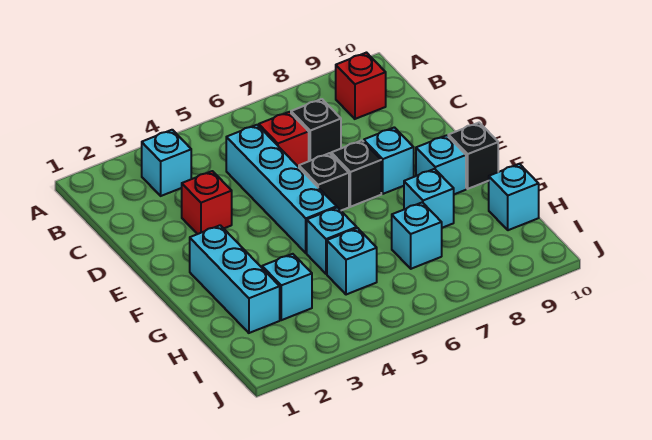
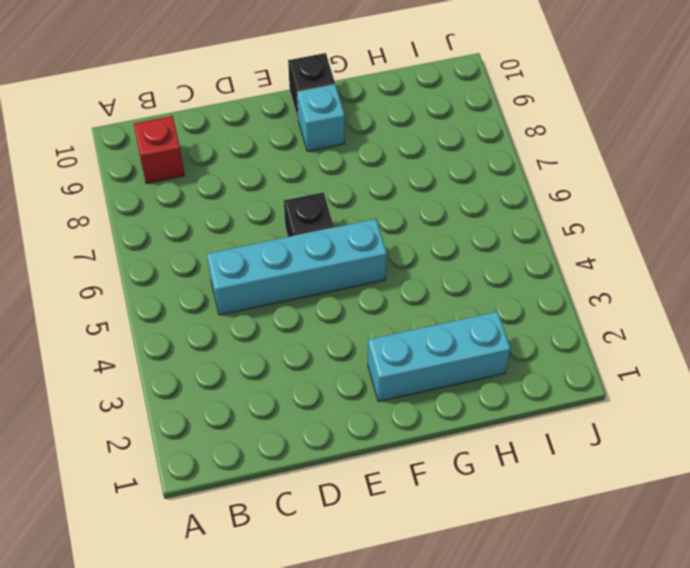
none -> cyan 1x1 brick [142,130,191,196]
none -> red 1x1 brick [259,112,309,167]
none -> black 1x1 brick [291,99,341,161]

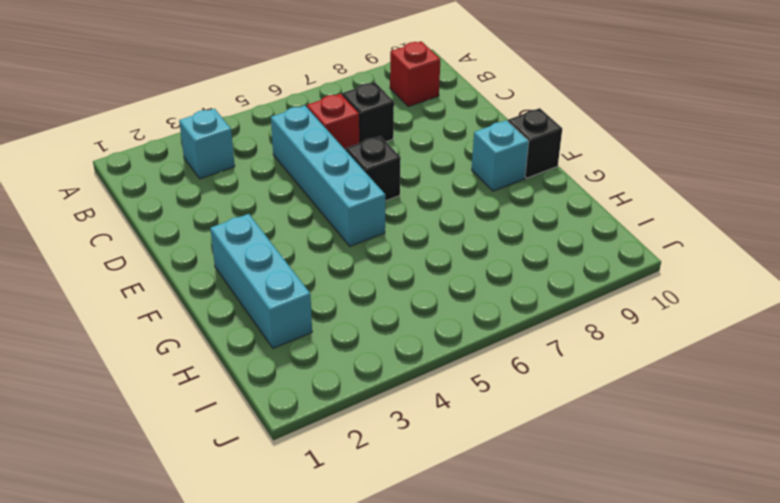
none -> red 1x1 brick [182,171,232,234]
none -> black 1x1 brick [331,140,381,207]
none -> cyan 1x1 brick [364,127,414,194]

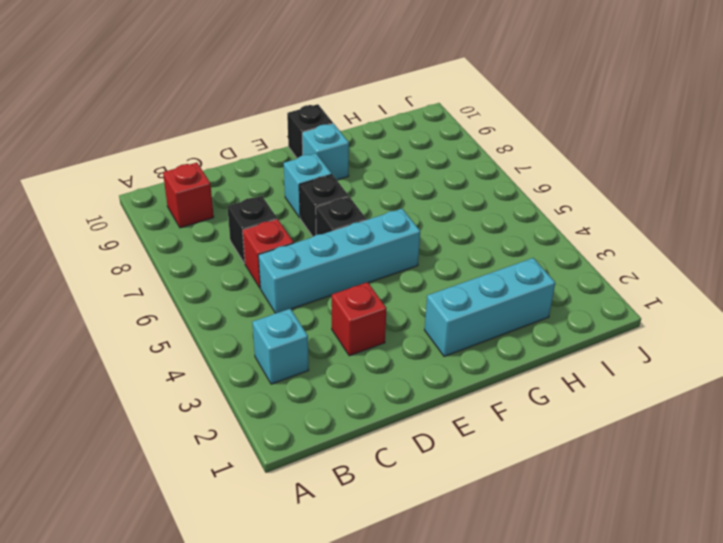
none -> cyan 1x1 brick [307,207,357,274]
none -> cyan 1x1 brick [404,169,454,228]
none -> cyan 1x1 brick [262,254,312,320]

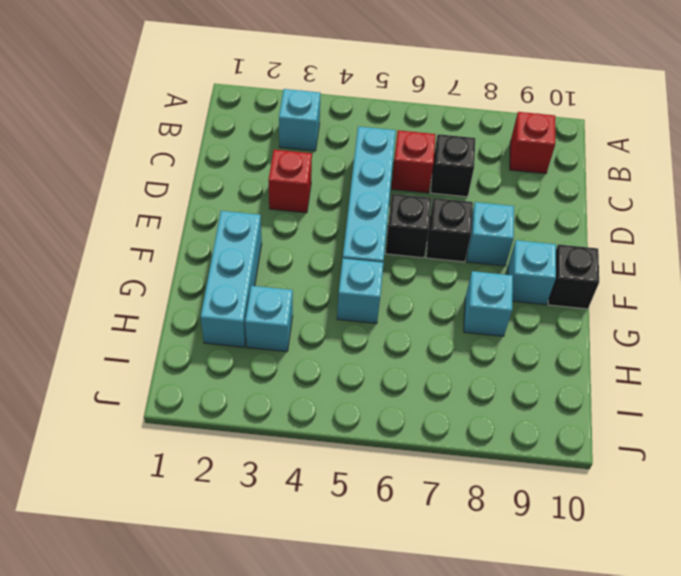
none -> cyan 1x1 brick [327,228,377,295]
none -> cyan 1x1 brick [392,202,442,269]
none -> cyan 1x1 brick [489,164,539,230]

